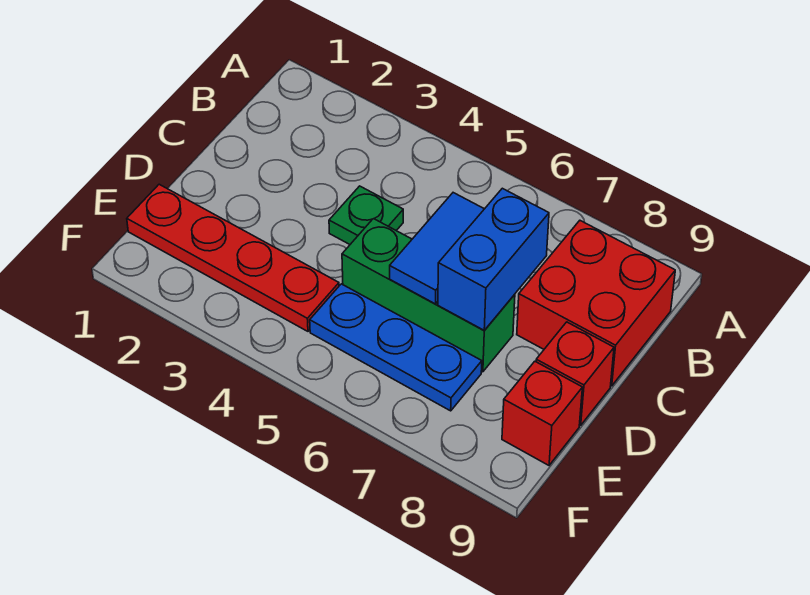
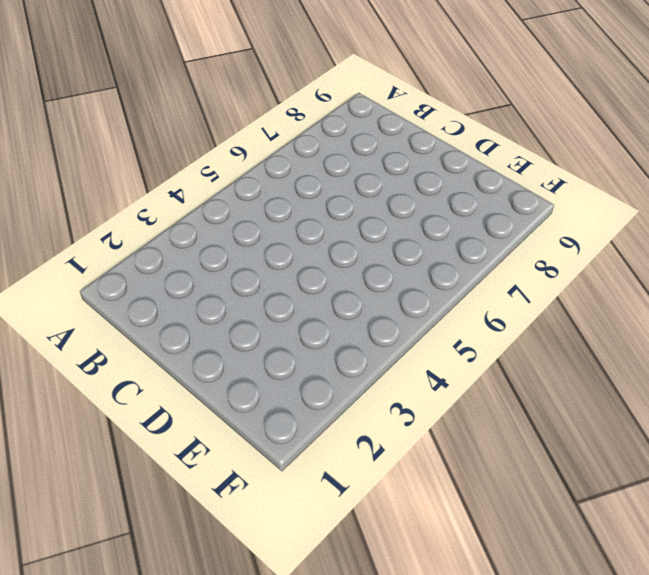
none -> red 2x2 brick [517,221,675,386]
none -> green 1x1 plate [329,186,403,244]

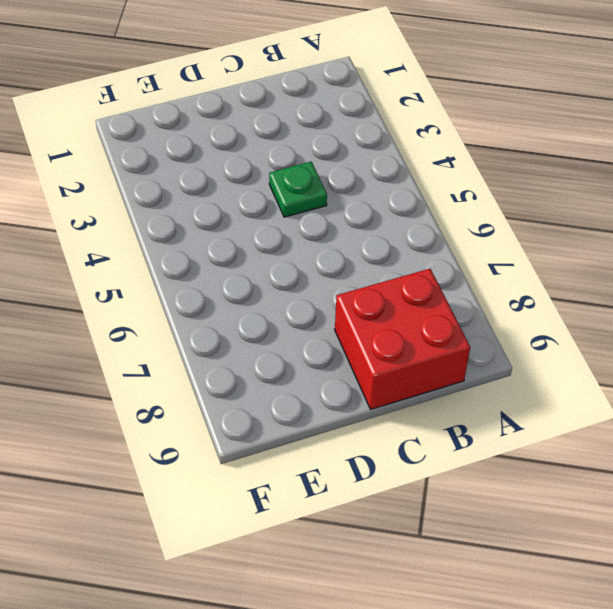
none -> green 1x3 brick [342,219,515,372]
none -> red 1x1 brick [536,322,614,425]

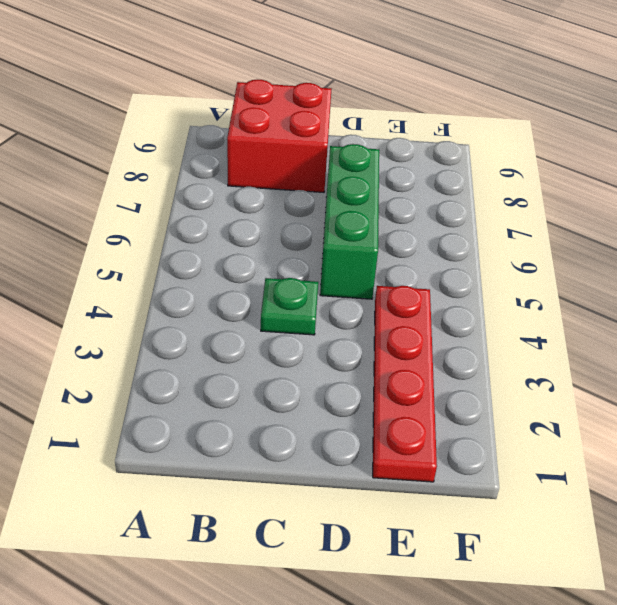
none -> red 1x1 brick [536,322,614,425]
none -> blue 1x3 plate [310,284,482,411]

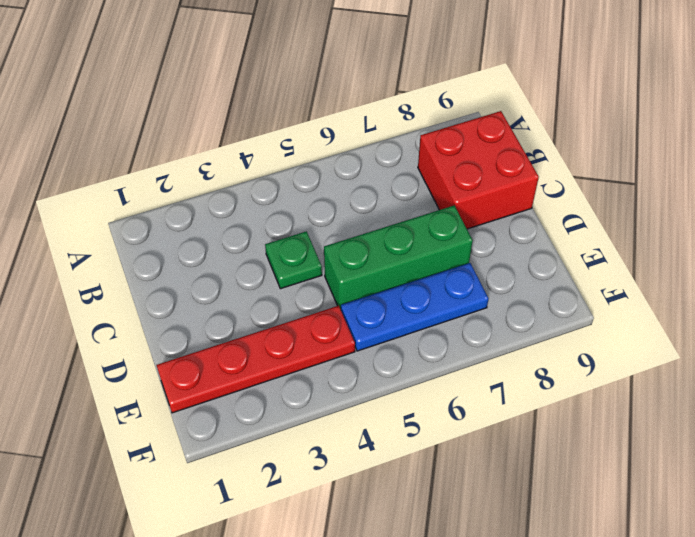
none -> red 1x1 brick [536,322,614,425]
none -> red 1x1 brick [502,361,582,465]

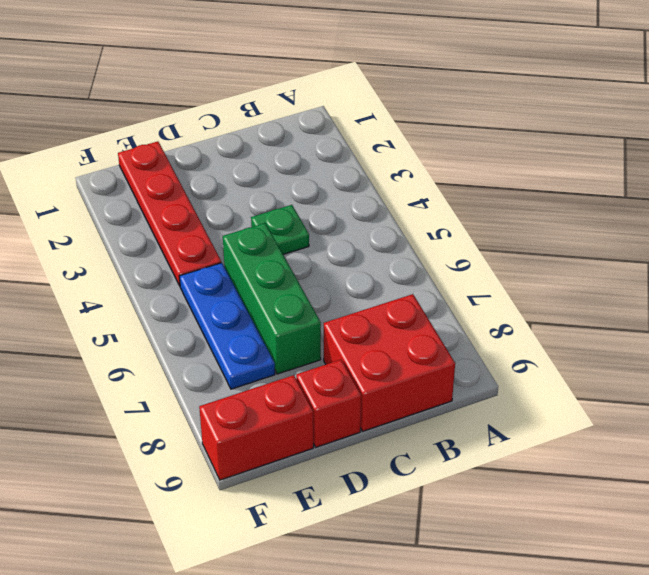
red 1x2 brick [199,375,313,480] -> red 1x1 brick [502,361,582,465]
none -> blue 1x2 tile [390,193,484,304]
none -> blue 1x2 brick [438,188,549,330]

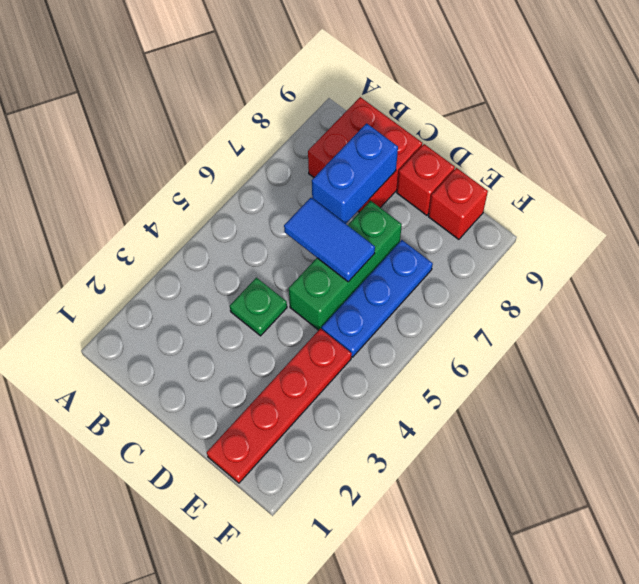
blue 1x2 brick [312,123,398,224] -> blue 1x2 brick turned to [438,188,549,330]

